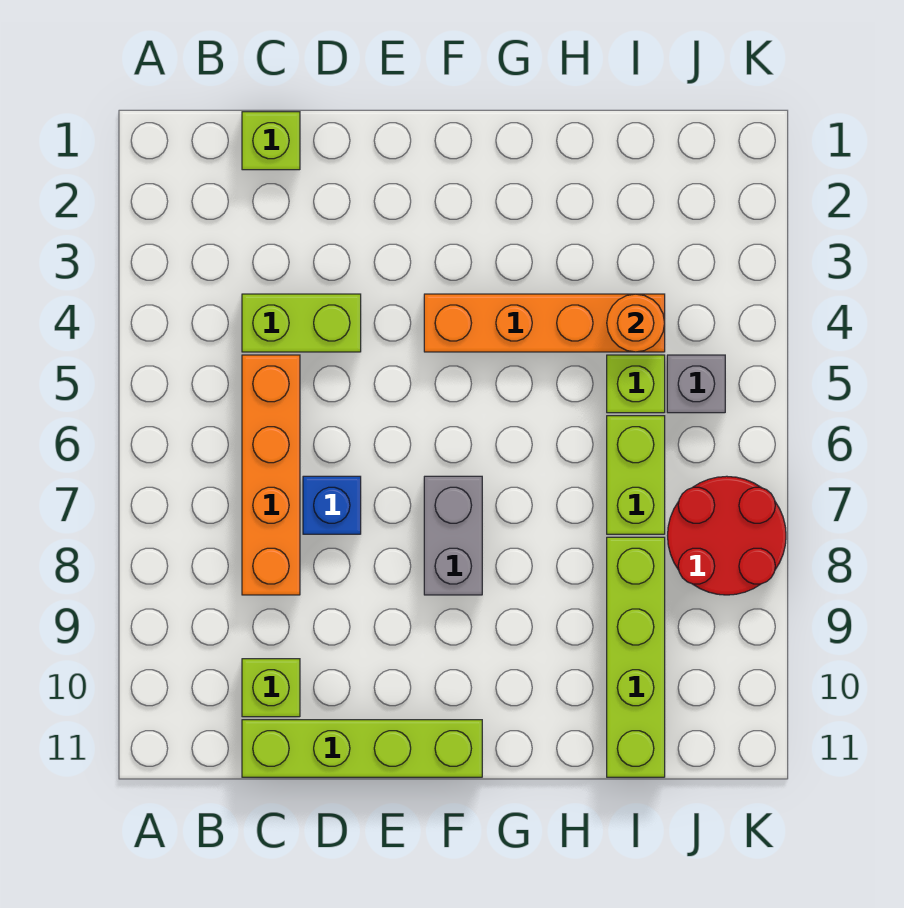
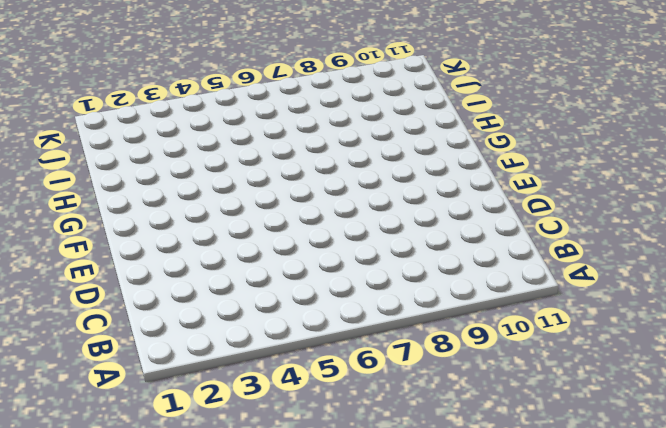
none -> lime 1x1 brick [242,112,300,170]
none -> lime 1x2 brick [242,294,361,352]
none -> orange 1x4 brick [242,355,300,595]

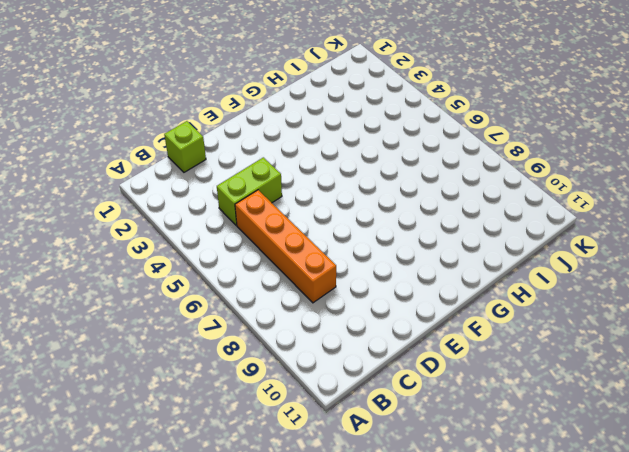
none -> lime 1x1 brick [242,659,300,717]
none -> lime 1x4 brick [242,720,482,777]
none -> blue 1x1 brick [303,476,361,534]

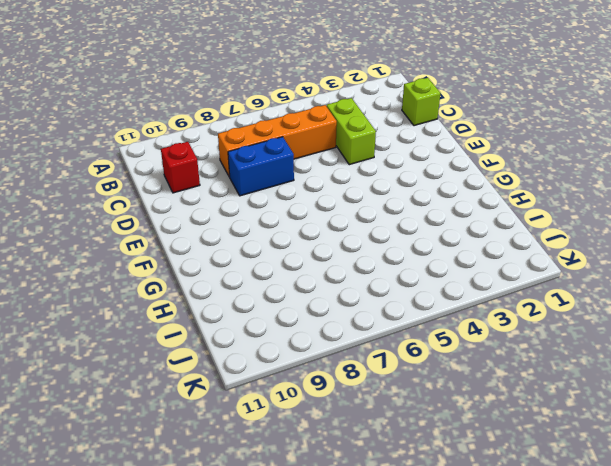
red 1x1 brick [161,142,200,193] -> lime 1x1 brick [242,659,300,717]
blue 1x2 brick [228,137,294,196] -> blue 1x1 brick [303,476,361,534]
none -> lime 1x4 brick [242,720,482,777]
none -> orange 1x4 brick [424,294,665,352]
none -> grey 1x2 brick [424,476,482,595]

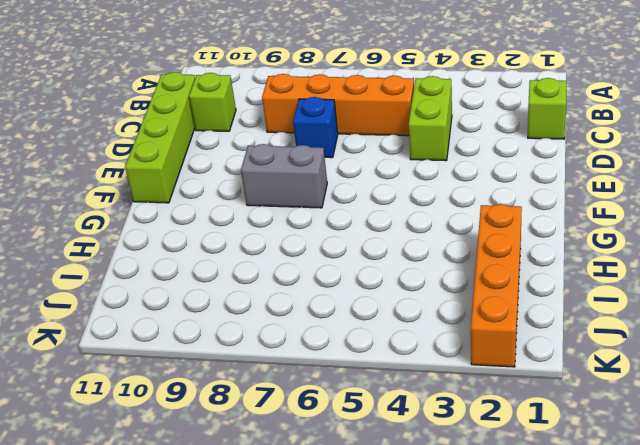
orange 1x4 brick [471,204,522,367] -> orange 1x4 brick moved to [424,294,665,352]
none -> lime 1x1 brick [607,355,665,413]
none -> lime 1x2 brick [607,416,665,534]
none -> lime 1x4 brick [607,537,665,777]

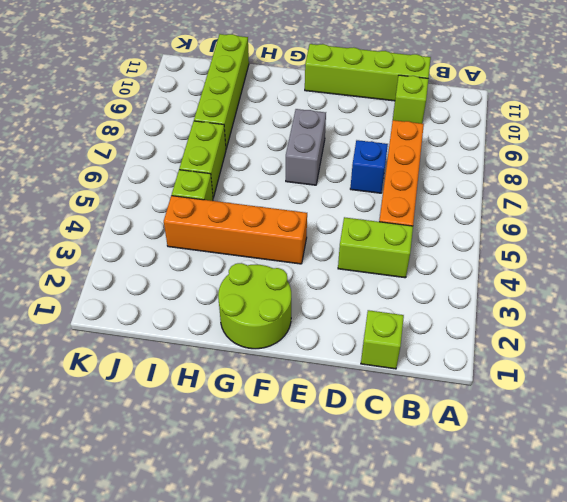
lime 2x2 round brick [218,263,291,349] -> none
none -> grey 1x1 brick [667,355,725,413]
none -> red 2x2 round brick [668,476,786,595]
none -> orange 1x1 round brick [607,294,665,352]

